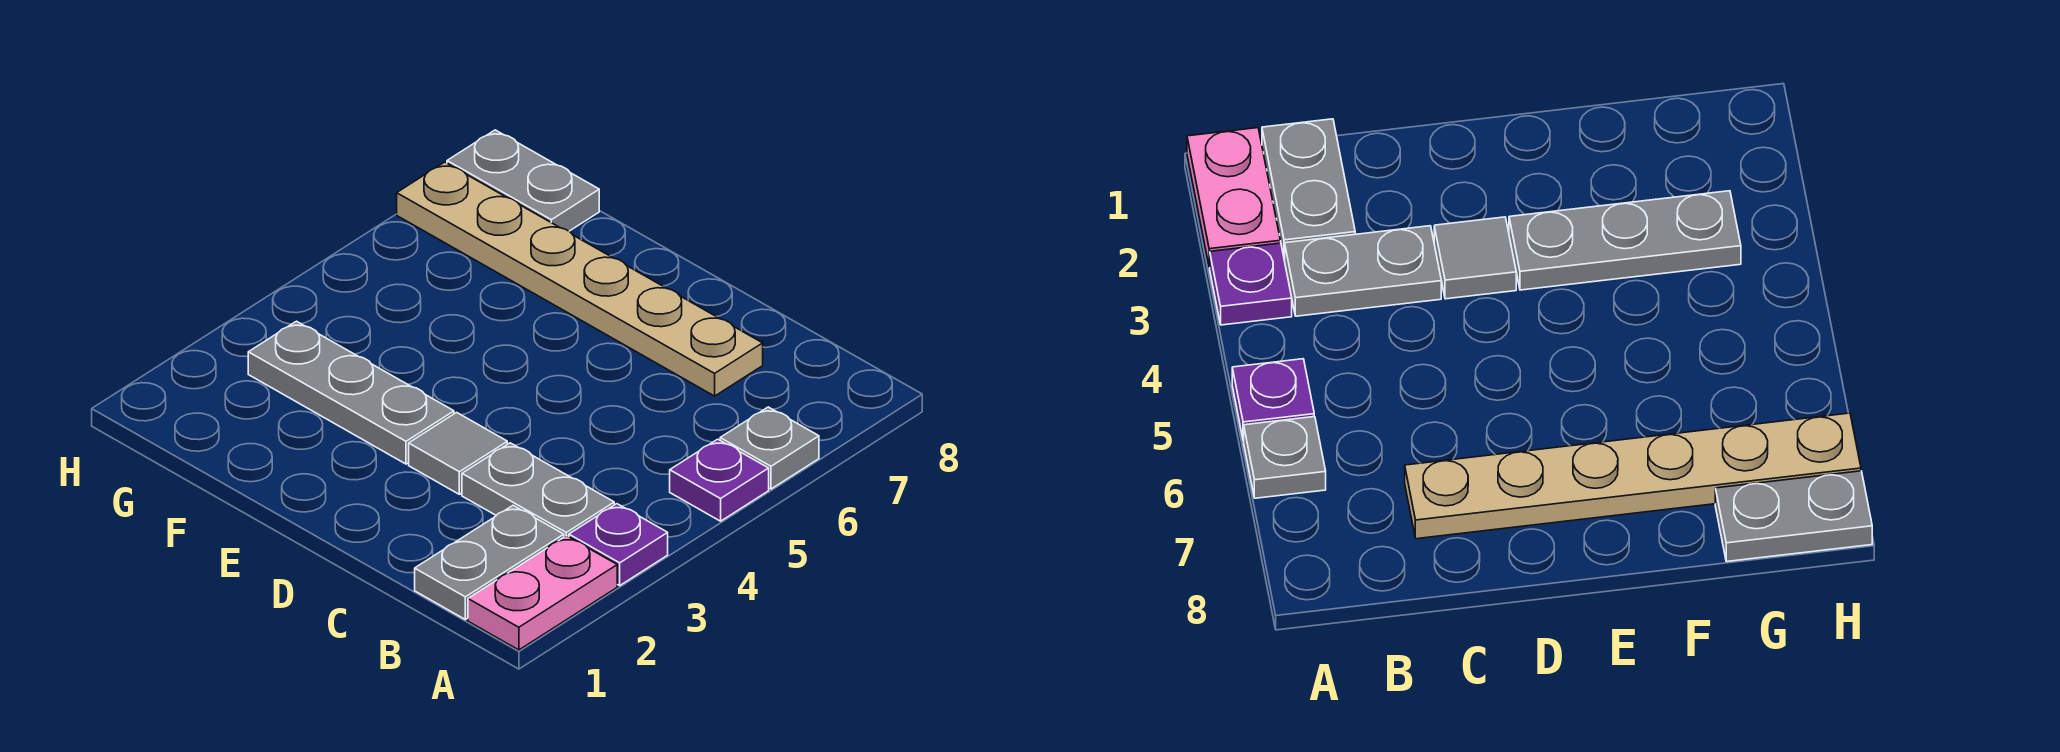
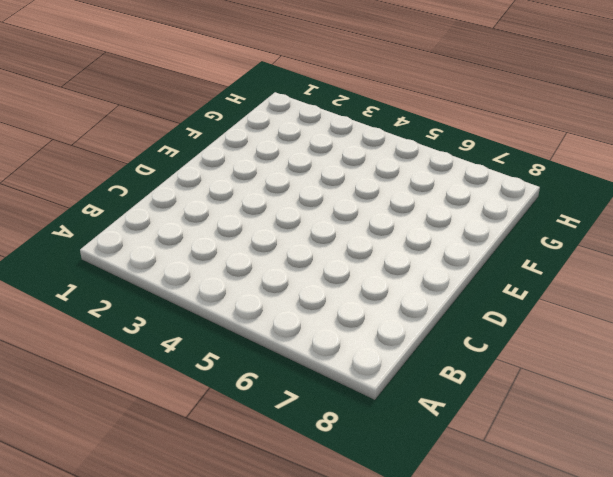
none -> pink 1x2 plate [468,536,617,650]
none -> purple 1x1 plate [569,504,668,585]

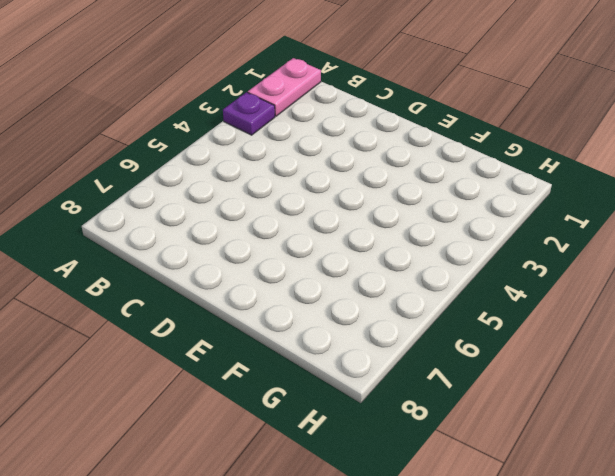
none -> purple 1x1 plate [670,439,769,521]
none -> grey 1x1 plate [720,407,819,489]

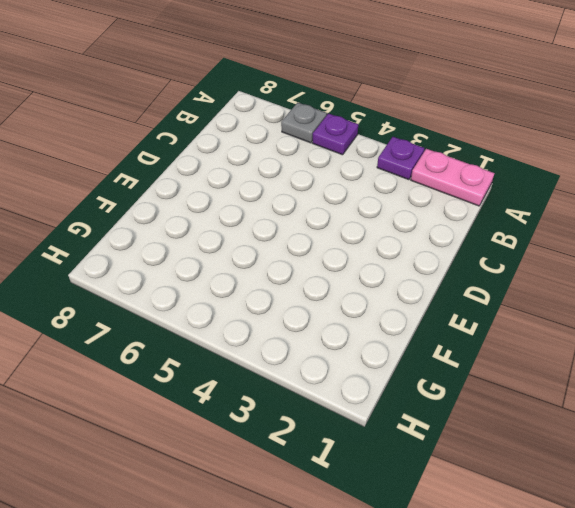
none -> grey 1x2 plate [415,506,564,620]
none -> grey 1x2 plate [462,443,614,537]

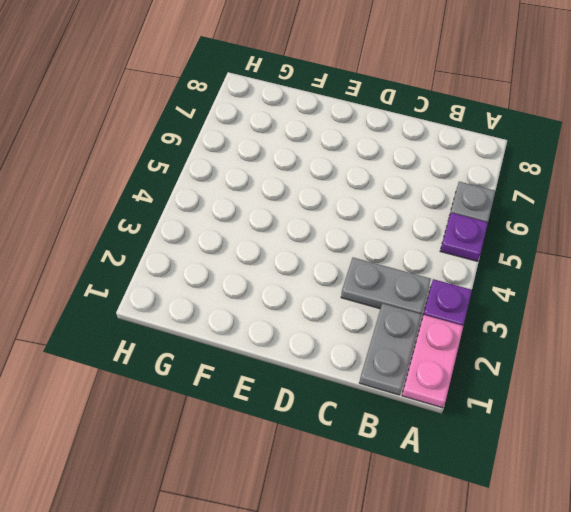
none -> tan 1x6 plate [397,162,763,396]
none -> grey 1x1 tile [409,412,507,494]

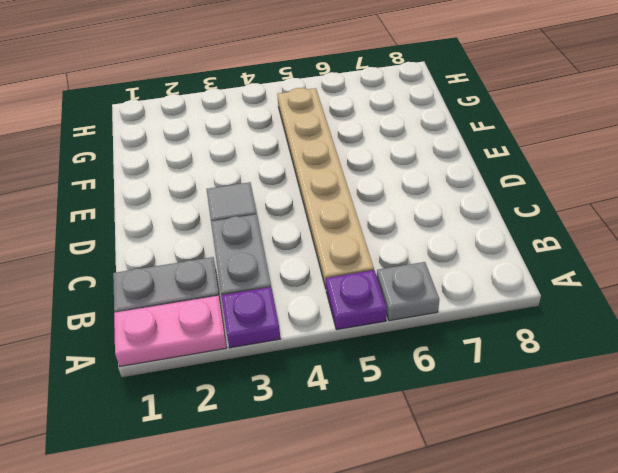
tan 1x6 plate [277,88,374,288] -> tan 1x6 plate moved to [397,162,763,396]
none -> grey 1x3 plate [248,321,454,464]
none -> grey 1x2 plate [447,130,599,231]

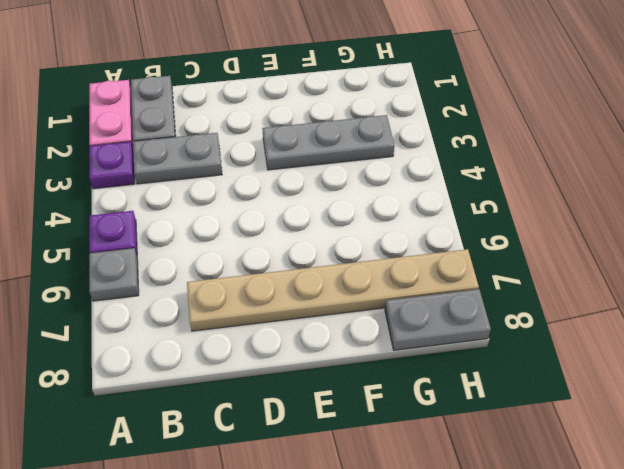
none -> grey 1x1 tile [409,412,507,494]

